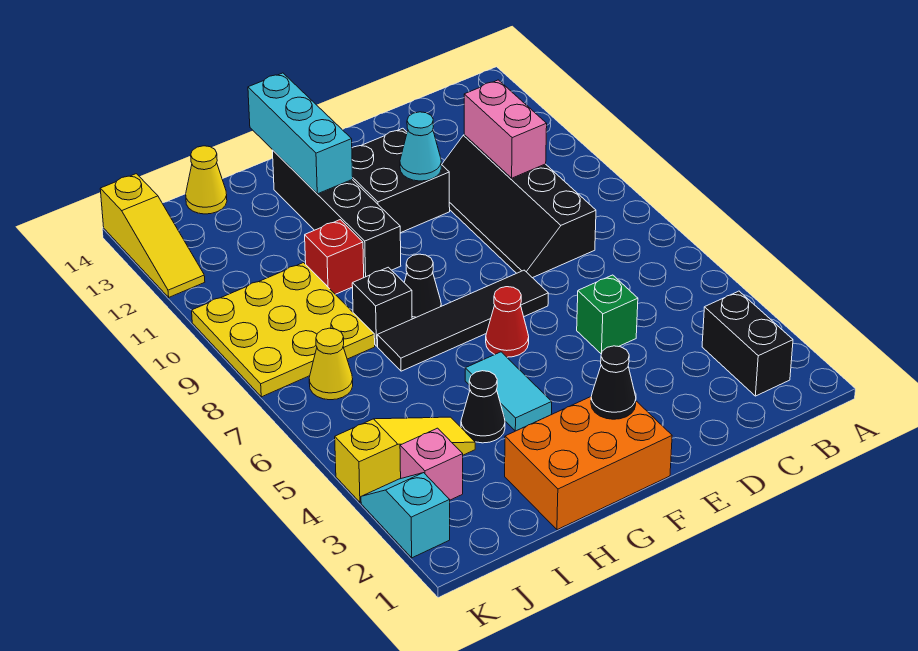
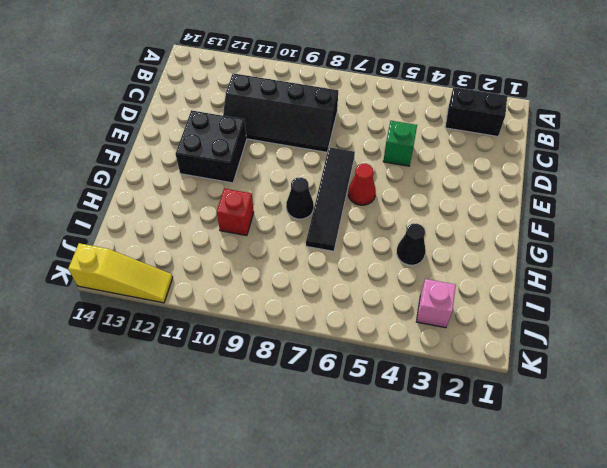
none -> orange 2x3 brick [505,397,672,530]
none -> cyan 1x2 tile [465,352,552,431]
none -> black 1x4 brick [272,150,401,277]

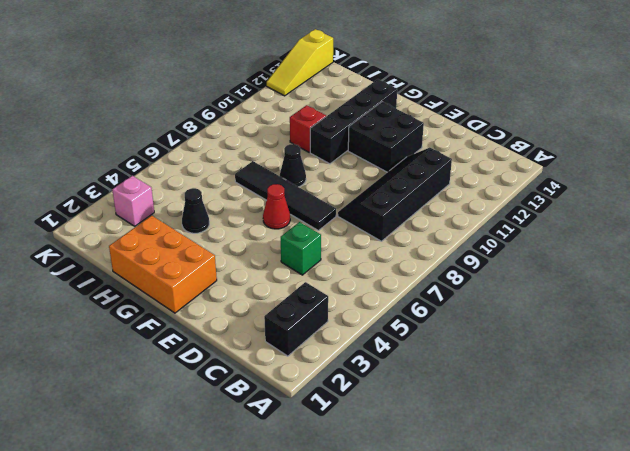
none -> cyan 1x2 tile [465,352,552,431]
none -> black 1x1 brick [352,267,412,346]
none -> yellow 1x3 slope [335,417,475,502]

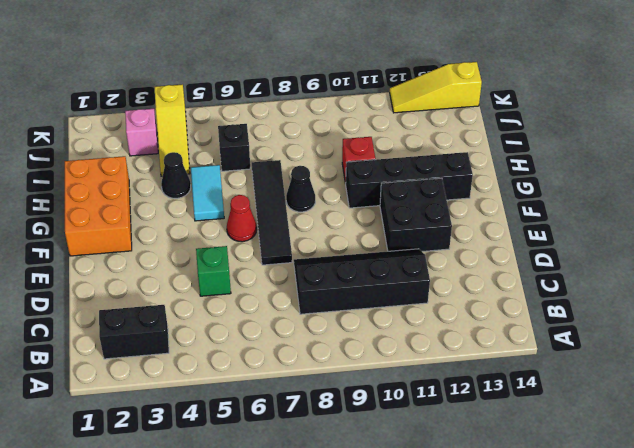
cyan 1x2 tile [191,165,224,221] -> cyan 1x2 tile turned to [465,352,552,431]
black 1x1 brick [218,124,250,171] -> black 1x1 brick moved to [352,267,412,346]
none -> yellow 3x3 plate [192,263,375,397]
none -> yellow 1x1 cone [186,146,227,214]
none -> yellow 1x1 cone [309,328,353,400]

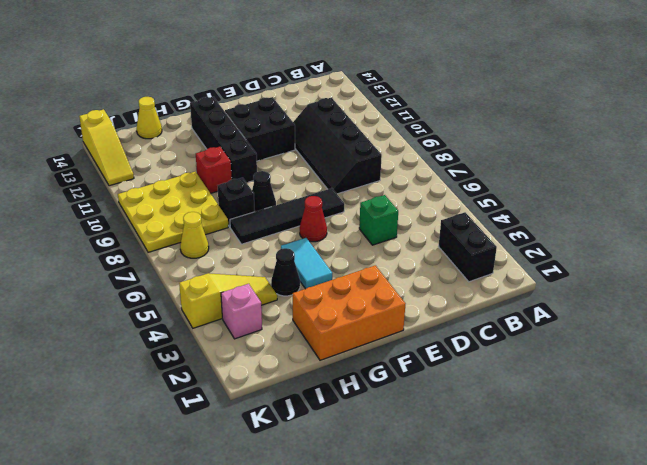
none -> cyan 1x2 slope [361,473,450,558]
none -> pink 1x2 brick [464,80,547,178]
none -> cyan 1x1 cone [400,112,441,181]

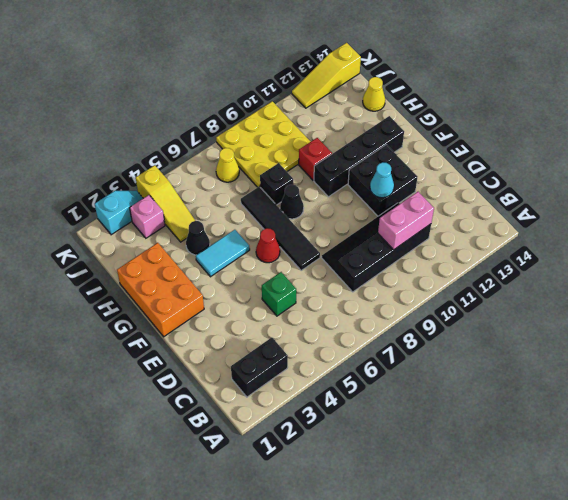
none -> black 1x1 cone [591,346,636,419]
none -> cyan 1x3 brick [248,73,353,194]

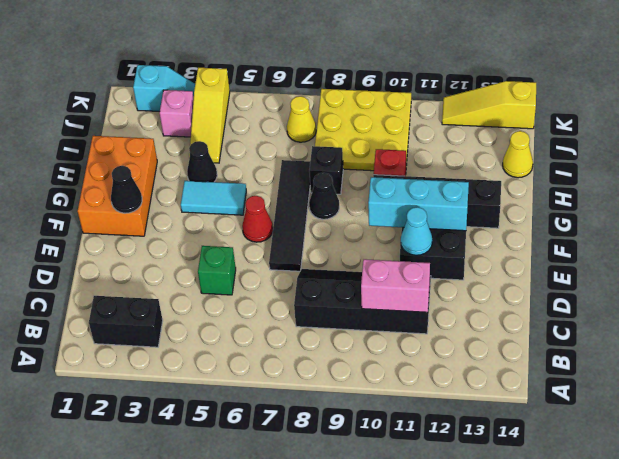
cyan 1x3 brick [368,177,469,231] -> cyan 1x3 brick moved to [248,73,353,194]

